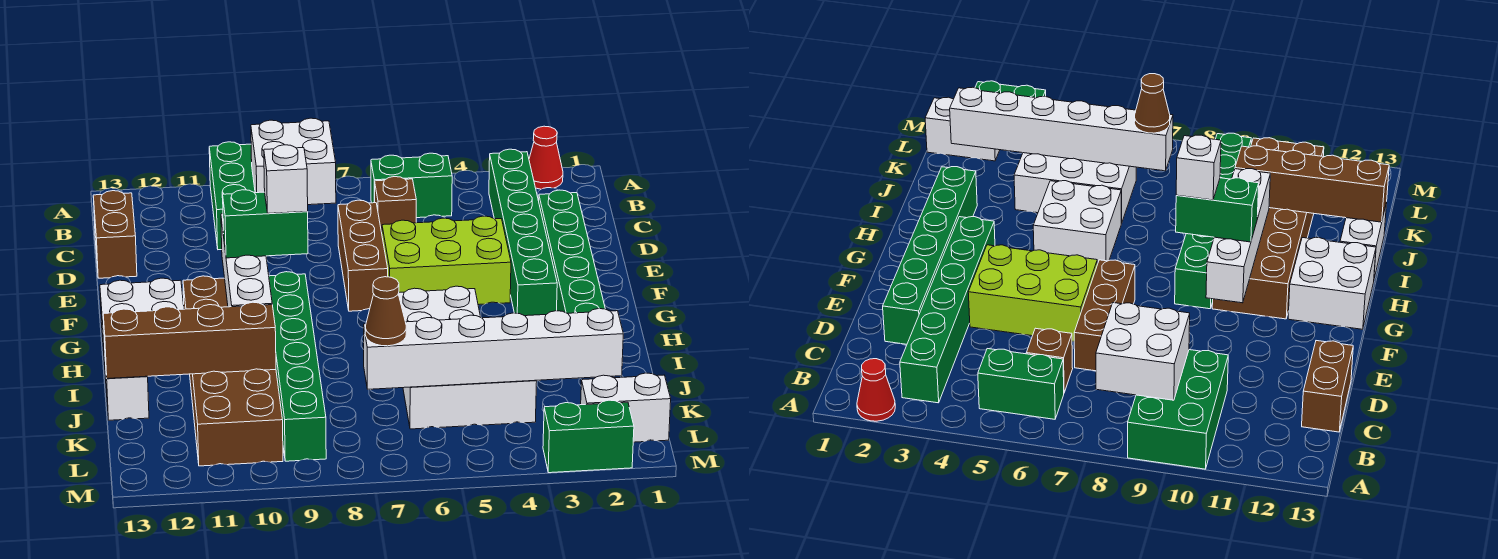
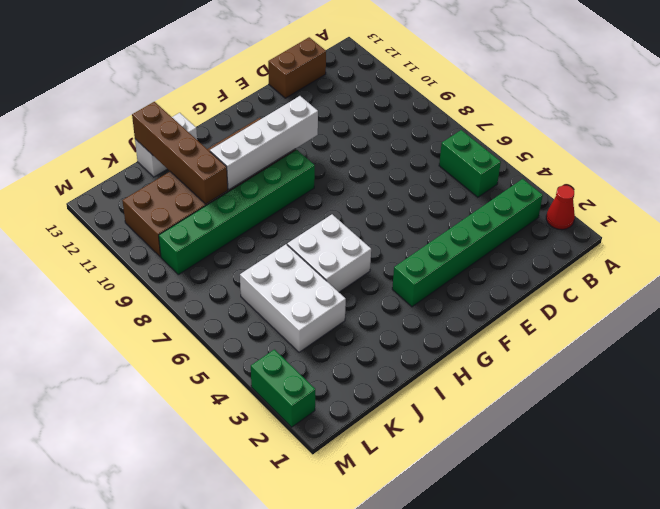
none -> green 2x3 brick [209,142,255,250]
none -> brown 1x1 brick [375,177,416,232]
none -> green 1x6 brick [539,190,605,313]

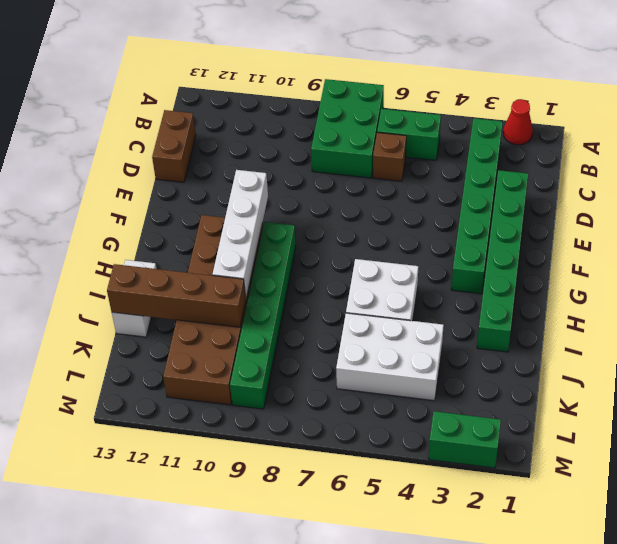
green 2x3 brick [311,79,384,178] -> green 2x3 brick moved to [209,142,255,250]
none -> brown 1x3 brick [338,200,388,311]
none -> lime 2x3 brick [382,216,511,305]
none -> white 2x2 brick [100,278,184,365]

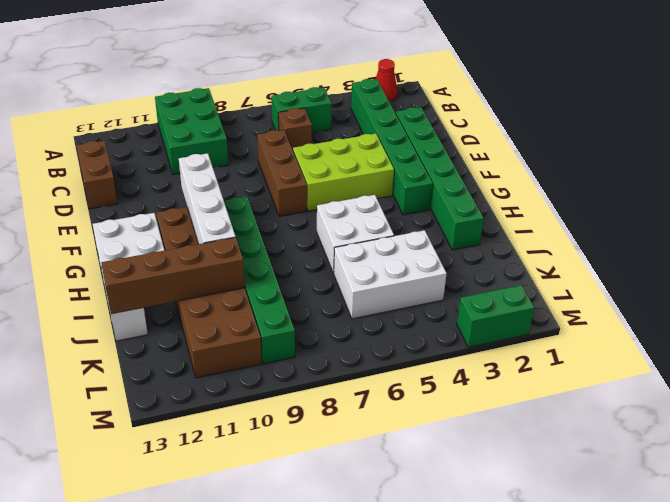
none -> white 1x2 brick [581,373,671,442]
none -> white 2x2 brick [251,118,336,205]
none -> white 1x6 brick [364,309,623,389]

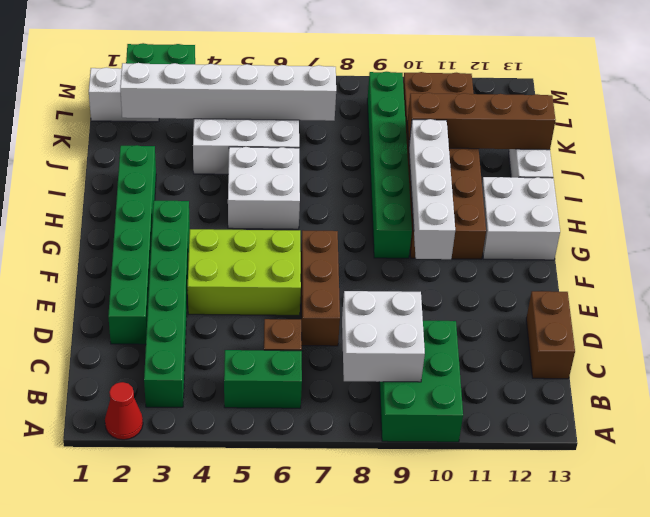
none -> green 1x2 brick [223,190,308,258]
none -> brown 1x1 cone [365,277,406,346]
none -> white 1x1 brick [264,145,308,213]

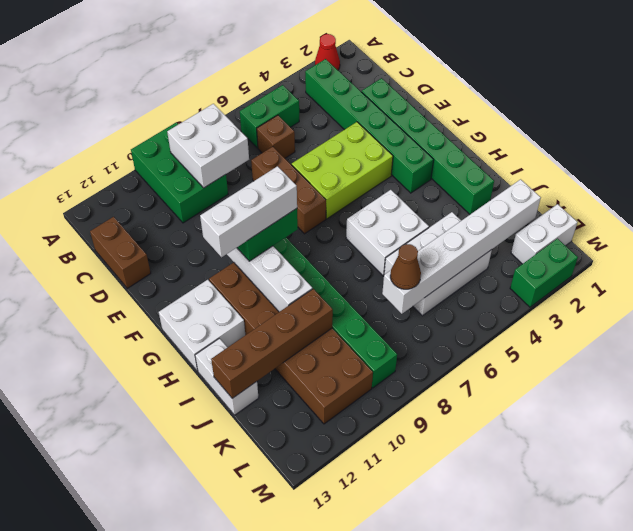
white 1x3 brick [200,166,297,257] -> white 1x1 brick [264,145,308,213]

